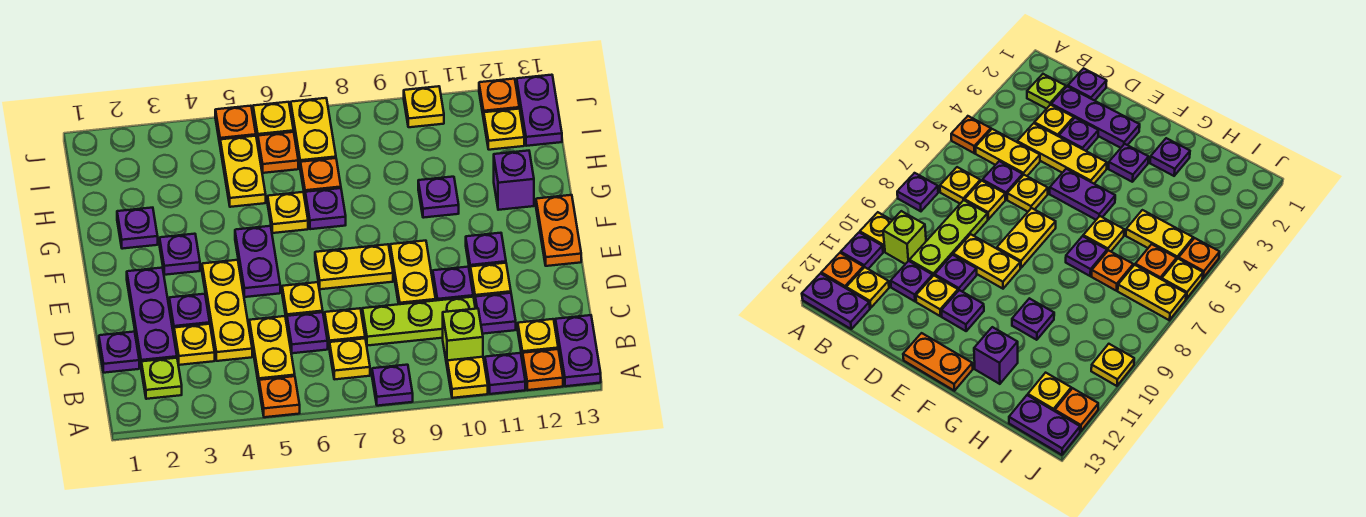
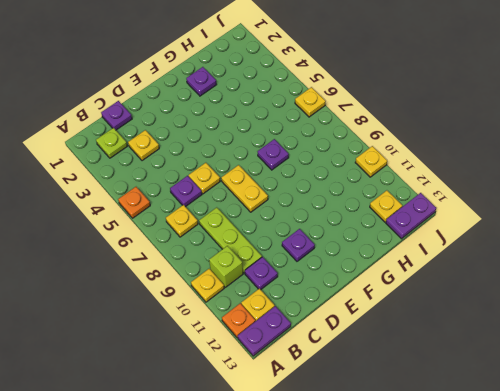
none -> purple 1x1 plate [372,365,413,406]
none -> purple 1x1 plate [485,353,525,394]
none -> yellow 1x2 plate [249,316,295,385]
none -> purple 1x3 plate [127,268,177,365]

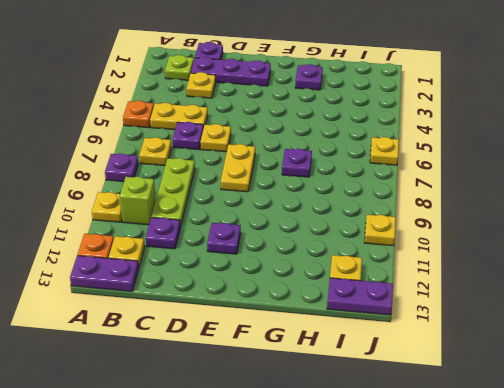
none -> purple 1x1 plate [485,353,525,394]
none -> yellow 1x3 plate [202,260,252,361]
none -> yellow 1x1 plate [325,308,365,349]
none -> purple 1x1 plate [169,294,210,332]

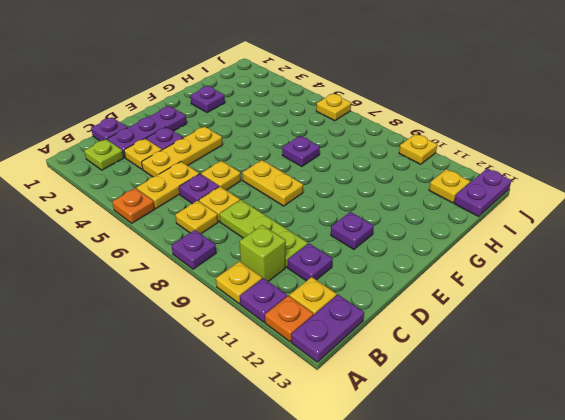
none -> yellow 1x2 plate [390,241,436,304]
none -> purple 1x1 plate [433,267,473,300]
none -> yellow 1x1 plate [470,263,511,300]
none -> purple 1x2 plate [235,226,280,297]

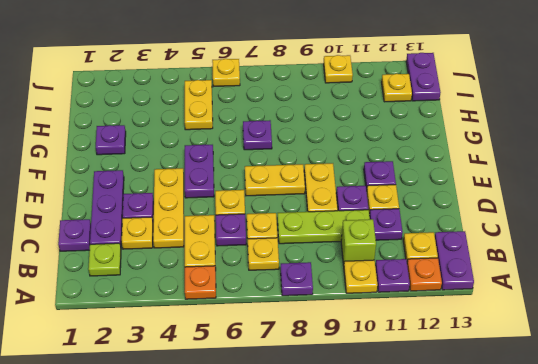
none -> orange 1x2 plate [536,195,581,266]
none -> purple 1x1 plate [160,234,200,275]
none -> yellow 1x1 plate [268,192,308,233]
none -> purple 1x1 plate [418,177,459,218]

